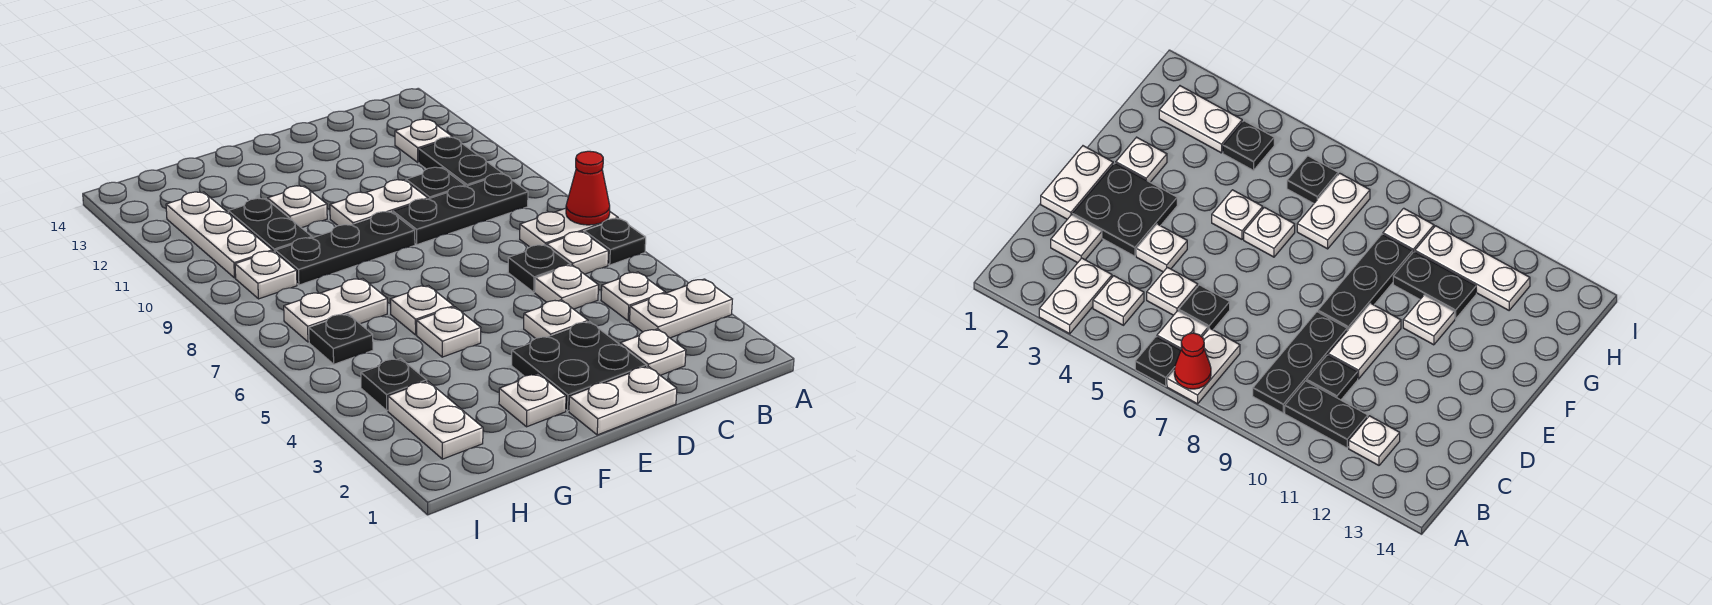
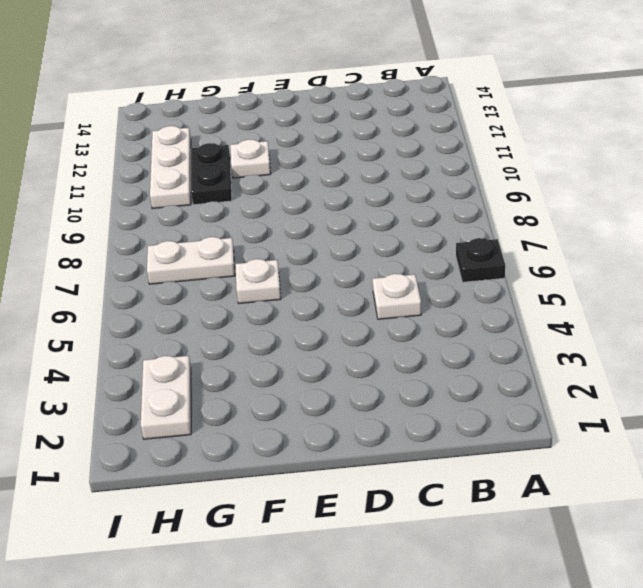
none -> white 1x2 plate [630,279,732,338]
none -> white 1x2 plate [520,208,618,247]
none -> white 1x1 plate [601,272,665,321]

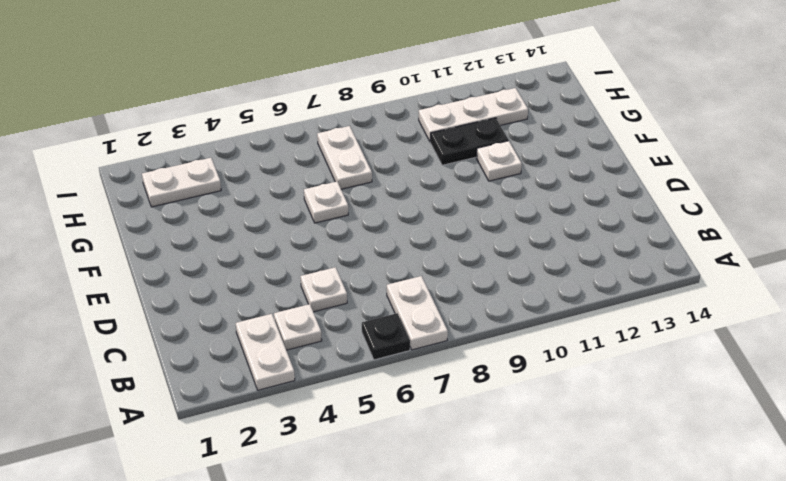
none -> white 1x1 plate [547,231,608,274]
none -> black 1x3 plate [393,174,528,245]
none -> black 1x2 plate [419,137,502,187]

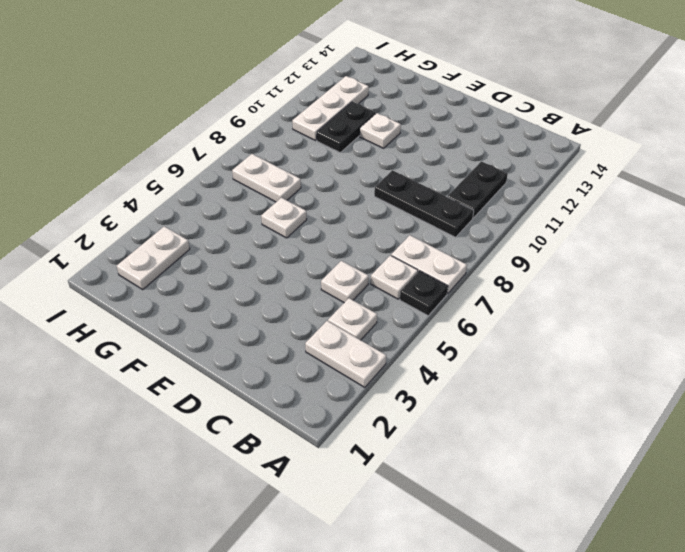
none -> white 1x1 plate [395,119,452,162]
none -> white 1x1 plate [620,329,686,375]
none -> black 1x1 plate [508,245,571,292]

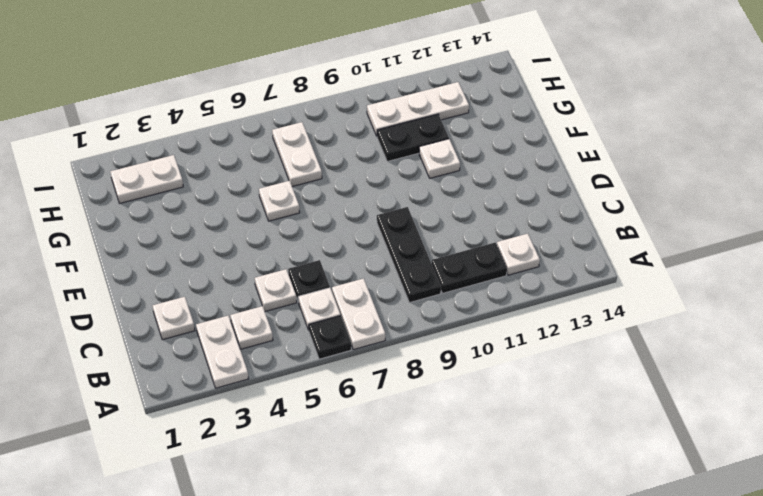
none -> black 1x1 plate [406,167,465,199]
none -> white 1x2 plate [569,366,677,435]
none -> black 2x2 plate [512,322,647,411]

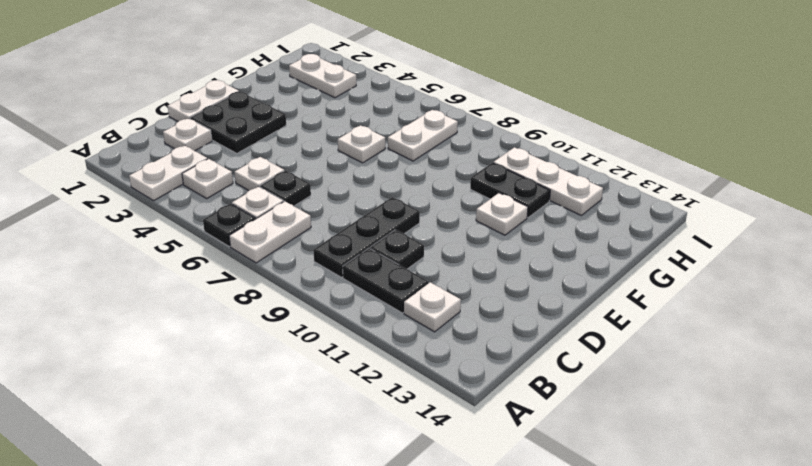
none -> white 1x1 plate [524,300,588,338]
none -> white 1x2 plate [330,180,428,226]
none -> black 1x3 plate [275,212,415,285]

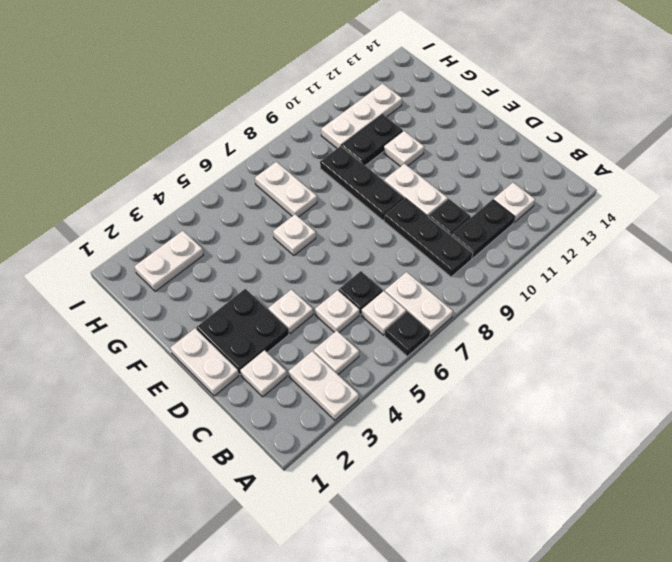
none -> white 1x1 plate [499,374,566,427]
none -> white 1x1 plate [417,307,481,357]
none -> black 1x1 plate [361,358,427,411]

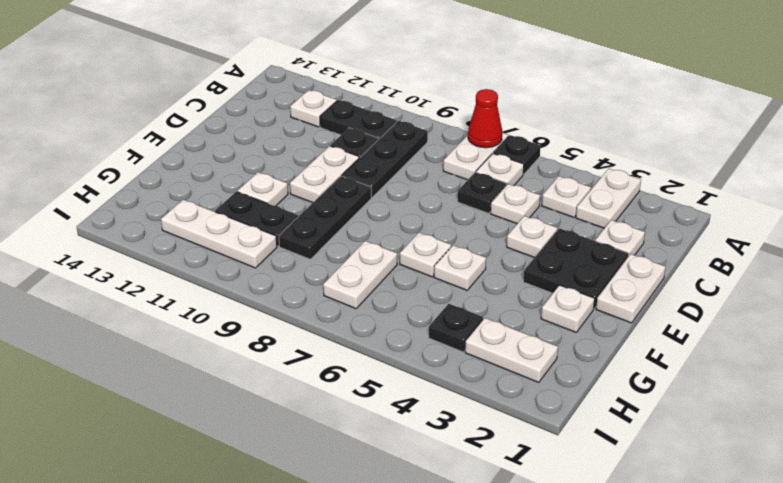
none -> black 1x1 plate [309,314,373,364]
none -> white 1x1 plate [235,251,297,299]

